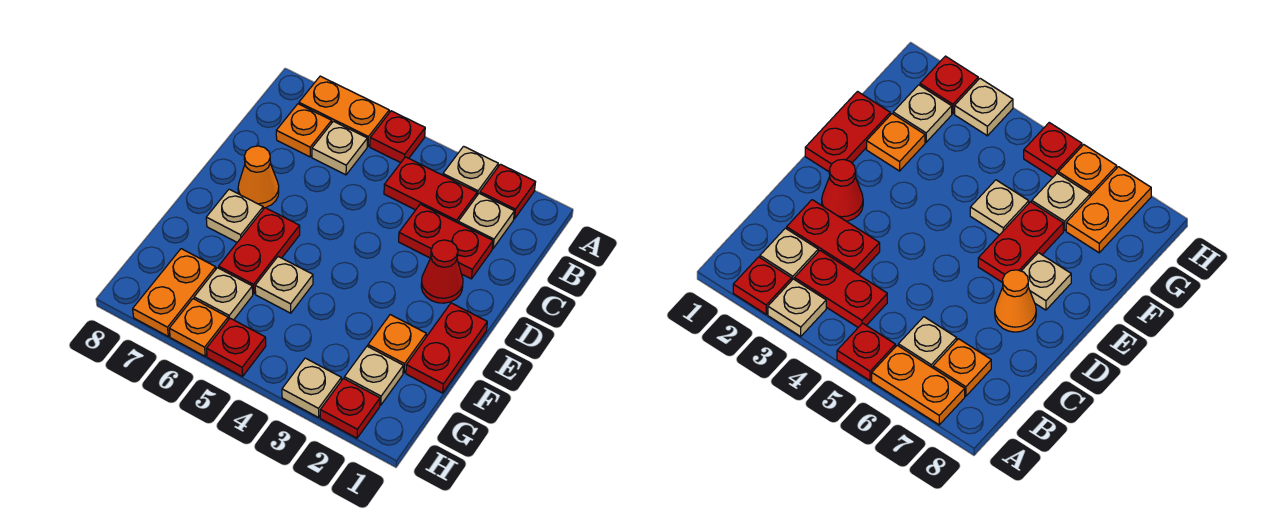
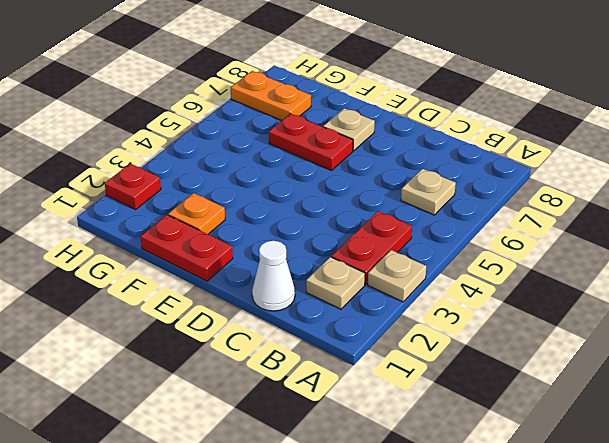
white 1x1 cone [252,241,295,311] -> none
none -> red 1x1 plate [480,164,536,219]
none -> red 1x1 plate [370,111,425,163]
none -> orange 1x2 plate [299,76,389,146]

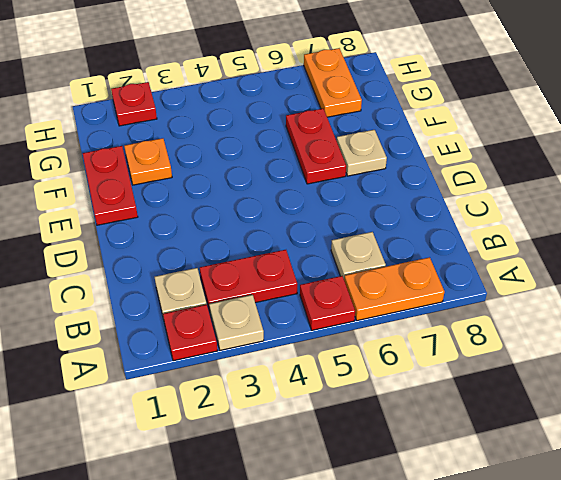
none -> orange 1x1 plate [276,104,332,157]
none -> red 1x2 plate [399,204,493,279]
none -> red 1x1 cone [421,240,463,303]

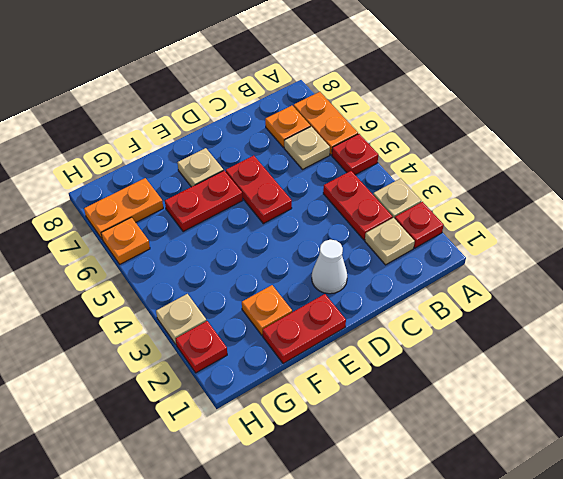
white 1x1 cone [312,240,347,294] -> red 1x1 cone [421,240,463,303]
red 1x2 plate [226,156,292,224] -> red 1x2 plate moved to [399,204,493,279]
none -> orange 1x1 cone [238,146,279,208]
none -> tan 1x1 plate [255,257,313,313]
none -> tan 1x1 plate [344,346,403,405]

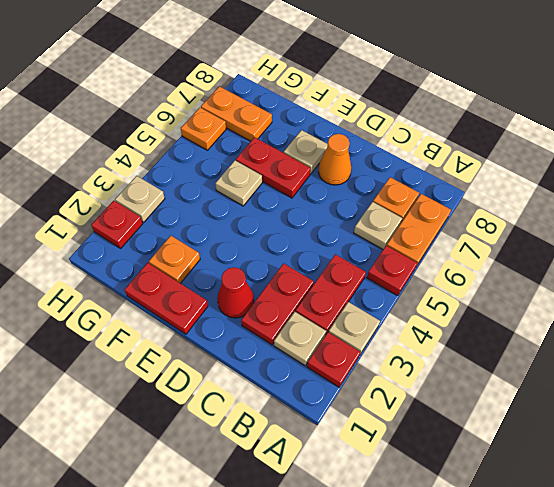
none -> tan 1x1 plate [344,346,403,405]
none -> tan 1x1 plate [194,268,253,320]
none -> red 1x1 plate [206,318,266,376]

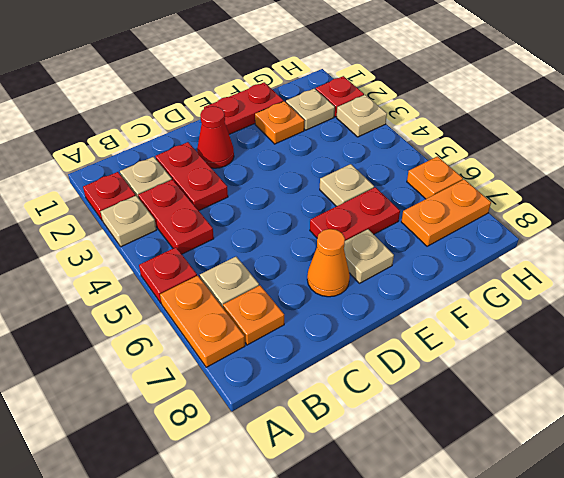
none -> tan 1x1 plate [194,268,253,320]
none -> red 1x1 plate [206,318,266,376]

